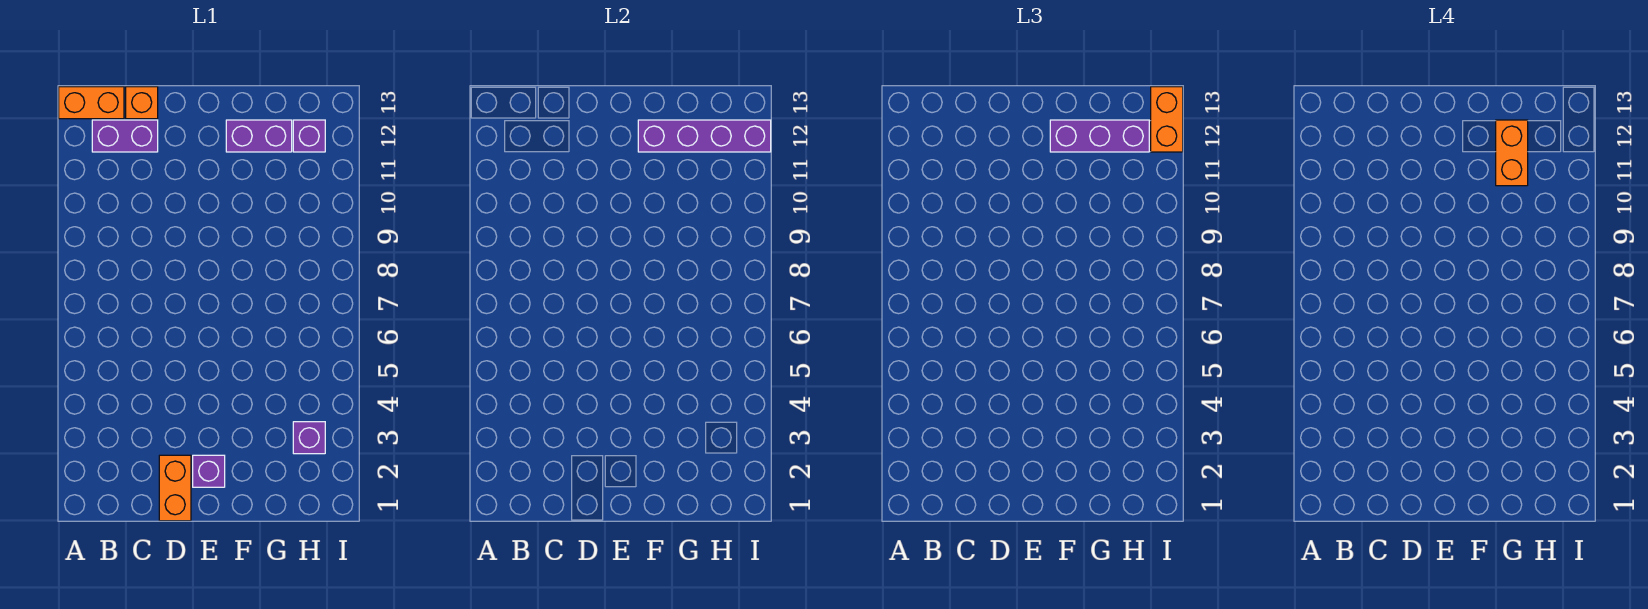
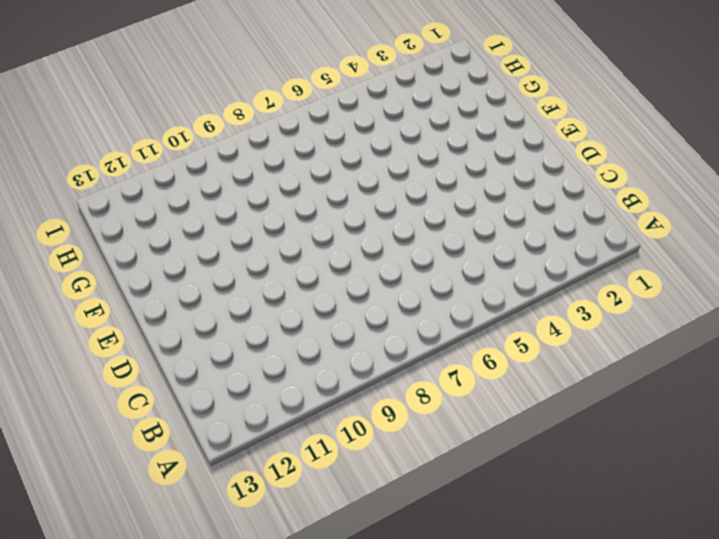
none -> orange 1x2 brick [59,87,124,119]
none -> purple 1x2 brick [92,120,158,152]
none -> orange 1x1 brick [126,87,158,119]

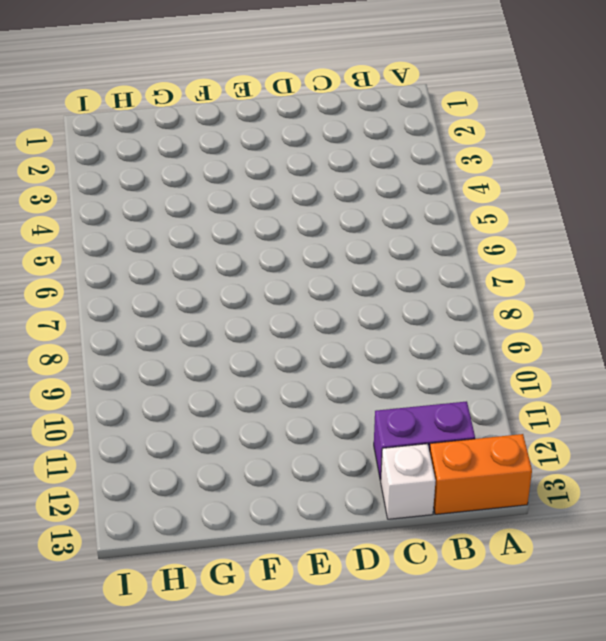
white 1x1 brick [381,444,436,519] -> orange 1x1 brick [126,87,158,119]
none -> orange 1x2 brick [159,455,191,521]
none -> purple 1x1 brick [193,455,225,487]
none -> purple 1x2 brick [226,120,292,152]

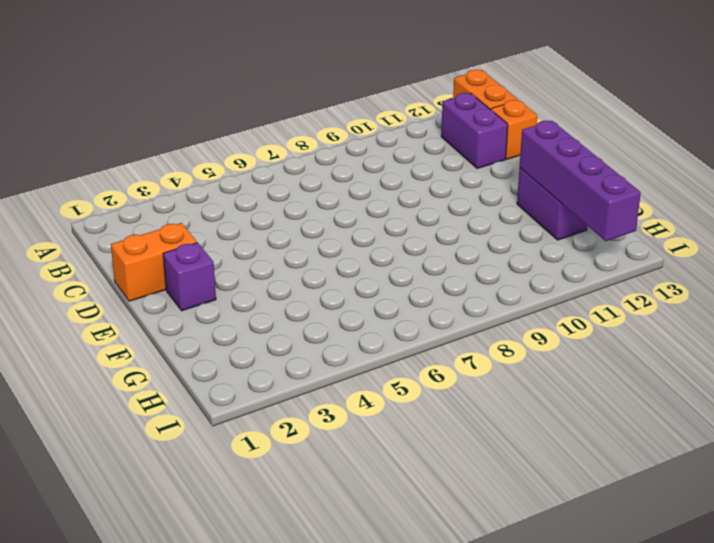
none -> purple 1x1 brick [293,422,325,454]
none -> purple 1x1 brick [293,120,325,152]
none -> purple 1x3 brick [1050,120,1149,152]

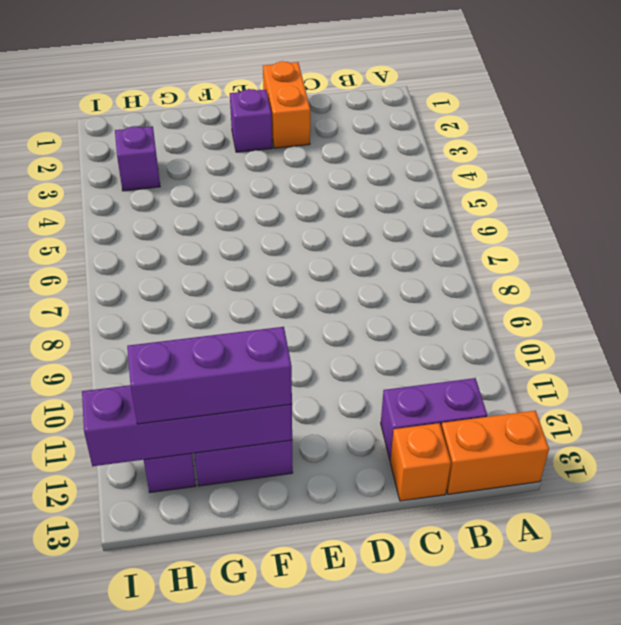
none -> orange 1x2 brick [1151,87,1183,152]
none -> orange 1x2 brick [1496,120,1528,186]

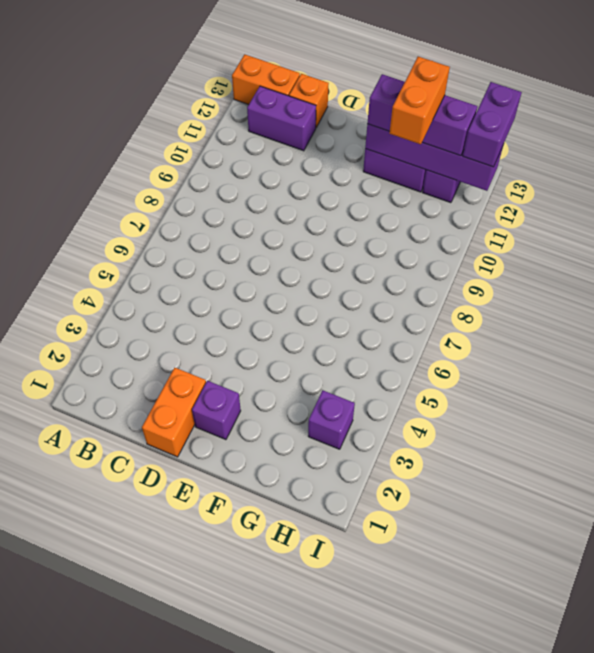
purple 1x2 brick [463,82,522,167] -> orange 1x2 brick [1151,87,1183,152]

